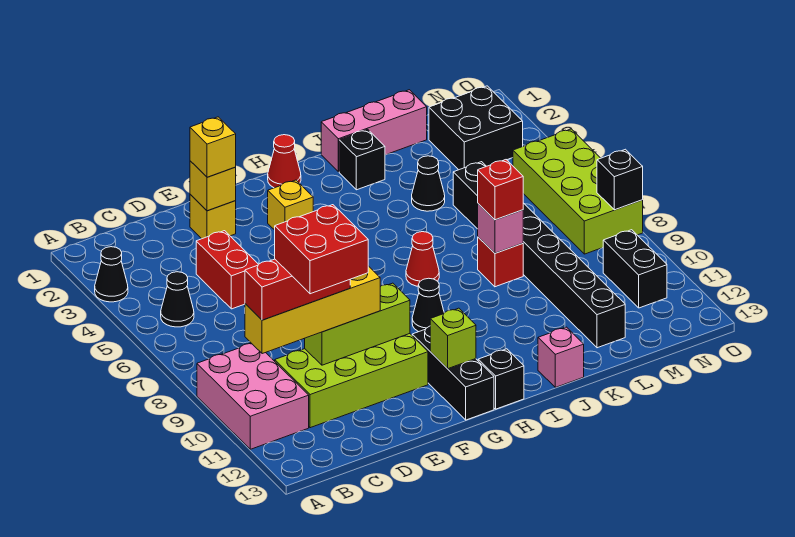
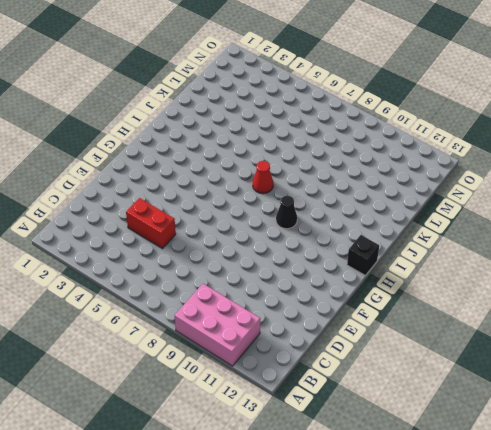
none -> black 1x1 cone [95,247,128,302]
none -> black 1x1 cone [161,272,194,327]
none -> lime 2x4 brick [275,334,428,428]
none -> yellow 1x1 brick [190,194,236,239]

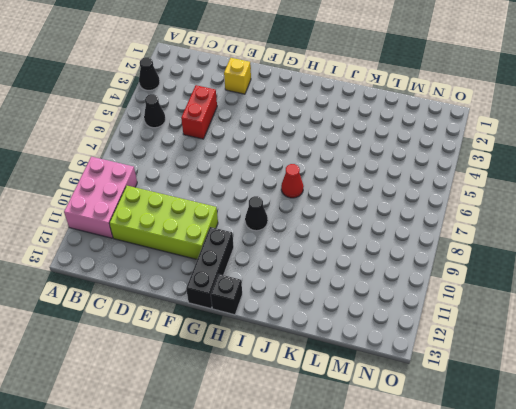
none -> yellow 1x1 brick [268,180,313,230]
none -> red 1x1 cone [268,135,301,188]
none -> pink 1x3 brick [321,90,427,172]
none -> black 1x1 brick [339,129,385,190]

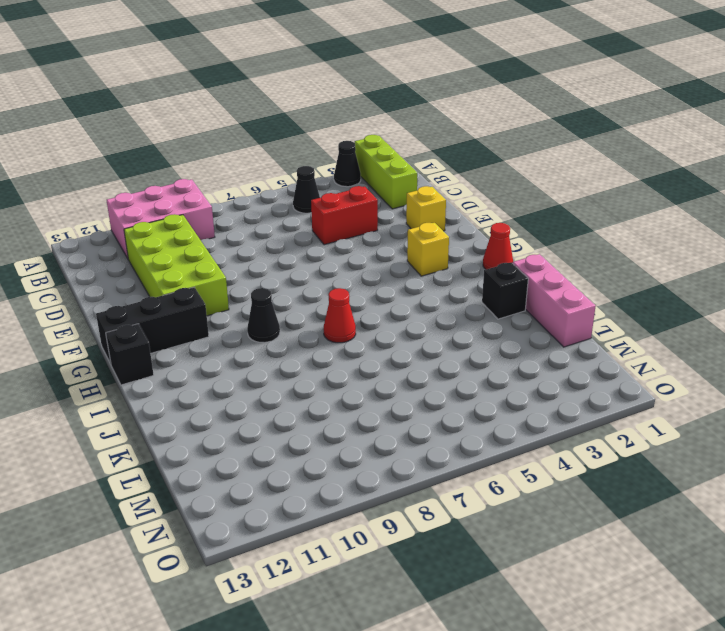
lime 1x3 brick [355,135,417,209] -> lime 1x3 brick moved to [305,283,410,365]
none -> pink 1x1 brick [538,327,584,387]
none -> black 1x1 cone [412,156,445,211]
none -> red 1x1 brick [478,237,523,287]
none -> black 1x8 brick [453,162,625,348]

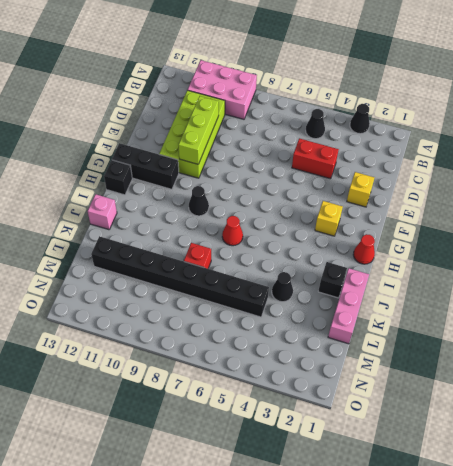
none -> black 2x2 brick [429,86,523,170]
none -> lime 2x4 brick [513,129,643,254]
none -> black 1x2 brick [603,230,667,308]
none -> yellow 1x1 brick [190,161,236,211]

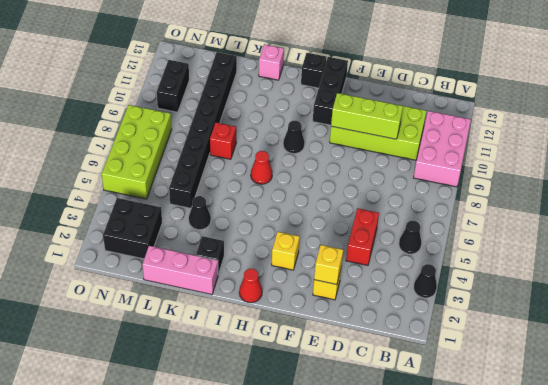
none -> lime 1x1 brick [430,308,476,369]
none -> pink 1x1 brick [478,204,523,253]
none -> black 1x1 brick [597,149,643,210]
none -> yellow 1x4 brick [245,266,380,354]

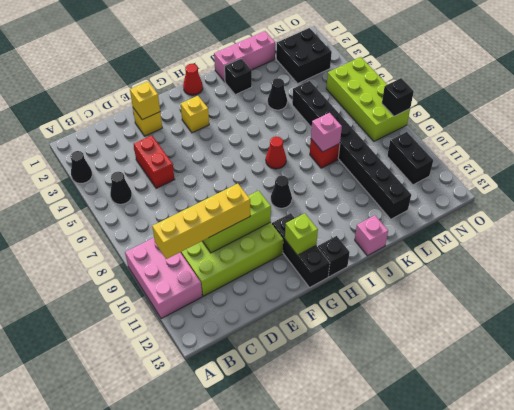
none -> yellow 1x1 brick [190,117,236,177]
none -> red 1x1 brick [478,160,523,220]
none -> red 1x3 brick [245,259,350,320]
none -> red 2x2 brick [275,205,368,294]

